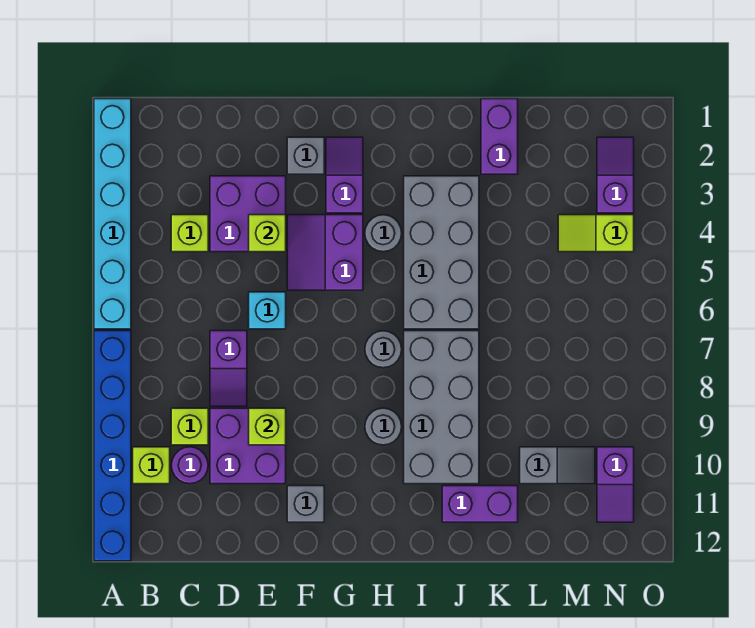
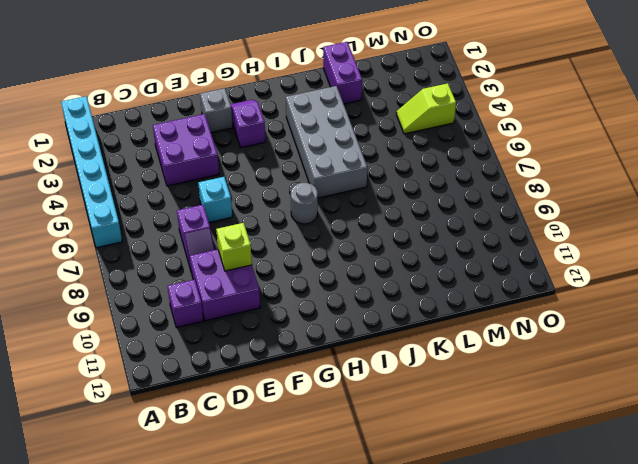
purple 1x1 brick [168,280,203,327] -> purple 1x1 round brick [171,447,208,484]
none -> blue 1x6 brick [94,331,131,561]
none -> lime 1x1 brick [133,447,170,484]
none -> lime 1x1 brick [171,215,208,252]

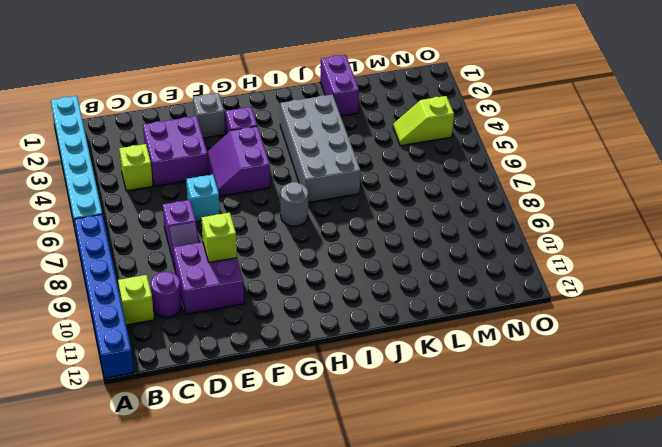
none -> lime 1x1 brick [171,408,208,445]
none -> grey 1x1 brick [287,486,324,522]
none -> grey 1x1 round brick [365,215,402,252]

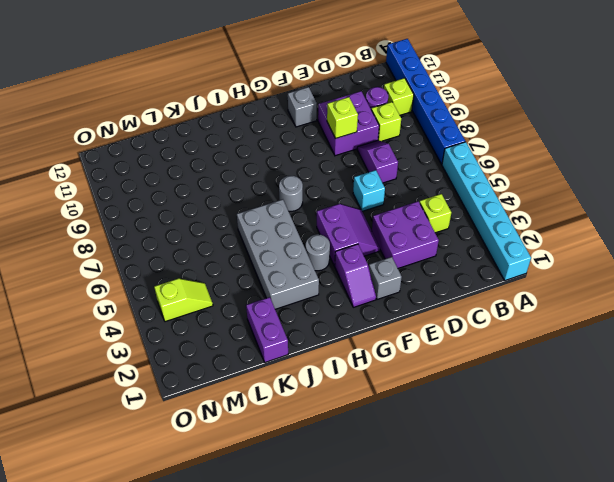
none -> grey 1x1 round brick [365,408,402,445]
none -> grey 2x4 brick [404,331,479,484]
none -> purple 1x2 brick [442,486,518,522]

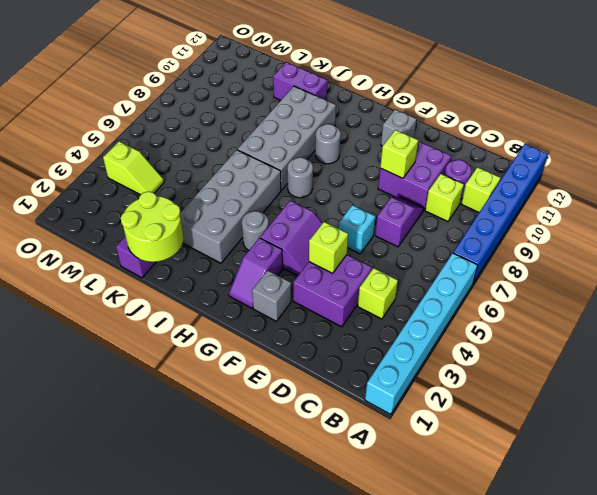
lime 2x2 round brick [121,192,184,262] -> none
none -> grey 1x2 slope [520,447,595,484]
none -> purple 1x2 slope [597,137,634,213]
none -> purple 1x2 slope [597,447,634,522]

